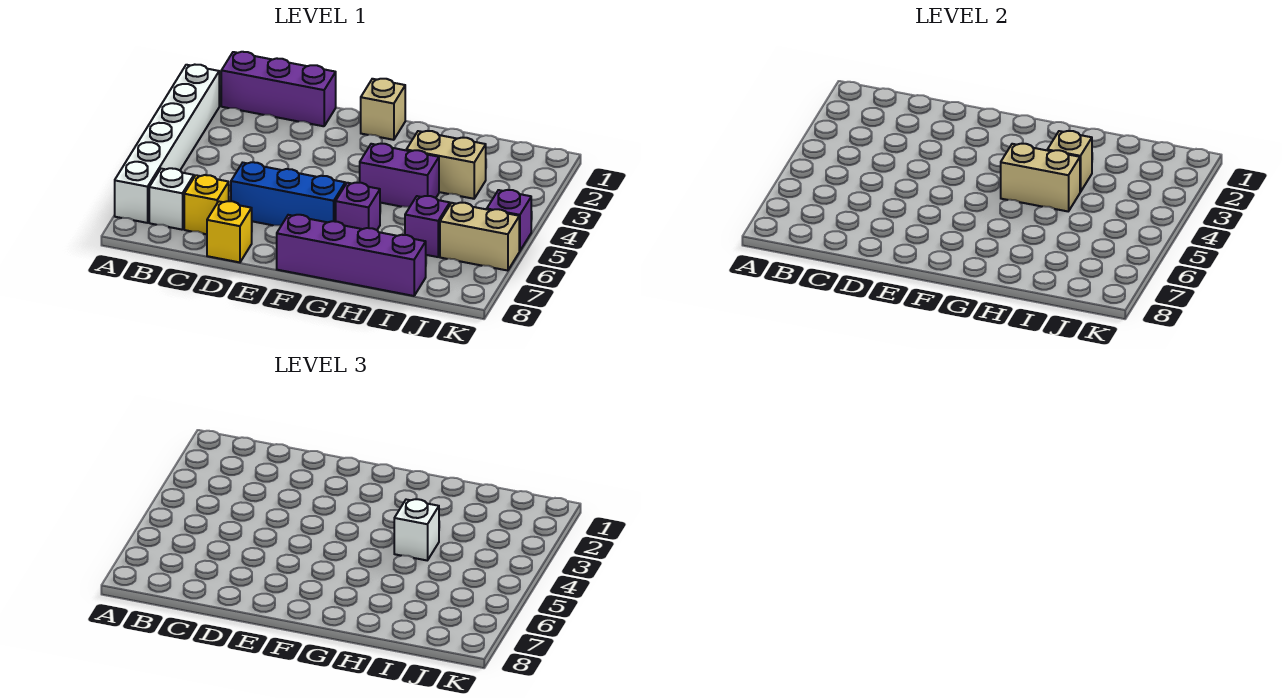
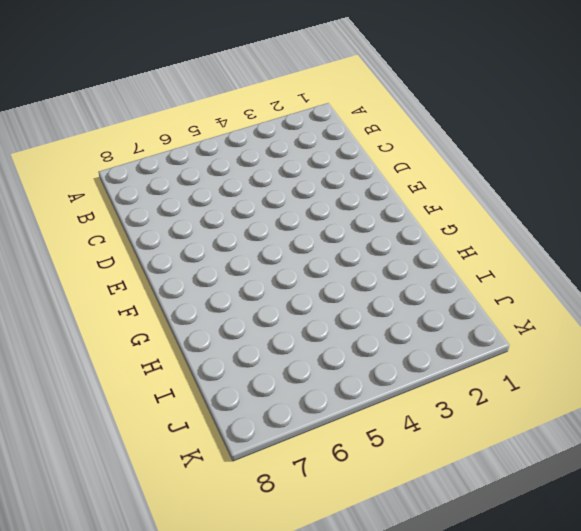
none -> white 1x6 brick [115,65,219,223]
none -> purple 1x3 brick [221,52,336,126]
none -> white 1x1 brick [149,168,194,230]

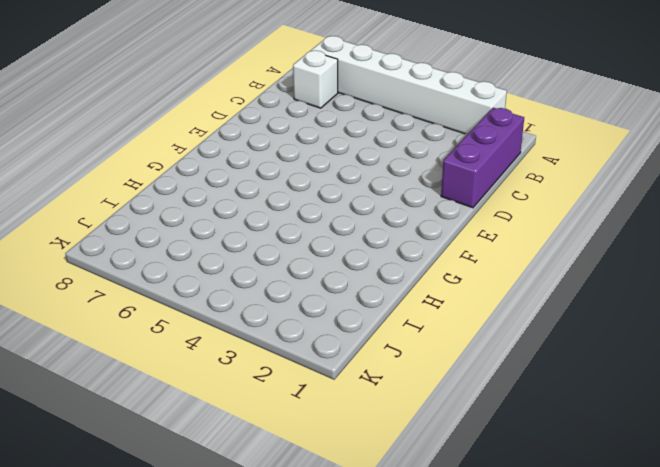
none -> yellow 1x1 brick [184,175,229,234]
none -> blue 1x3 brick [231,162,345,226]
none -> yellow 1x1 brick [207,201,252,262]

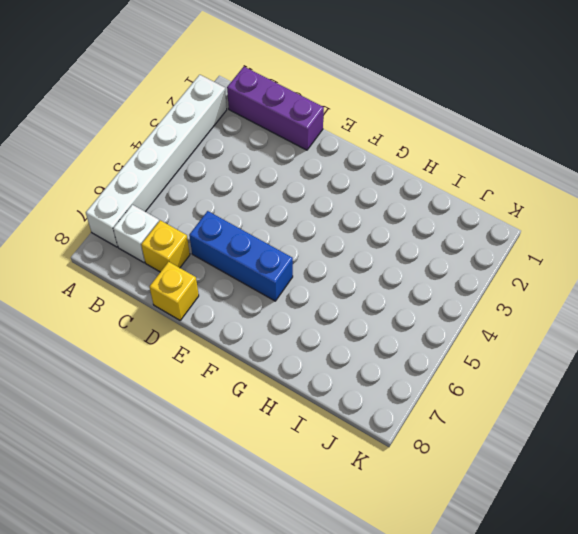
none -> tan 1x1 brick [361,79,405,140]
none -> purple 1x4 brick [277,215,426,296]
none -> purple 1x2 brick [360,144,439,207]

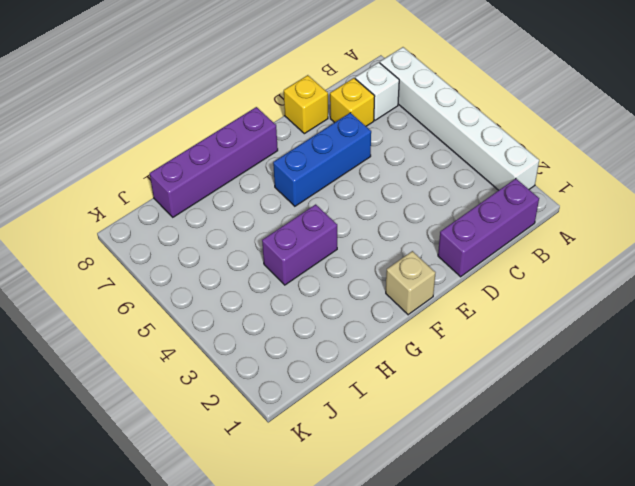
none -> purple 1x1 brick [336,183,380,230]
none -> tan 1x2 brick [406,131,486,199]
none -> purple 1x1 brick [405,196,450,257]

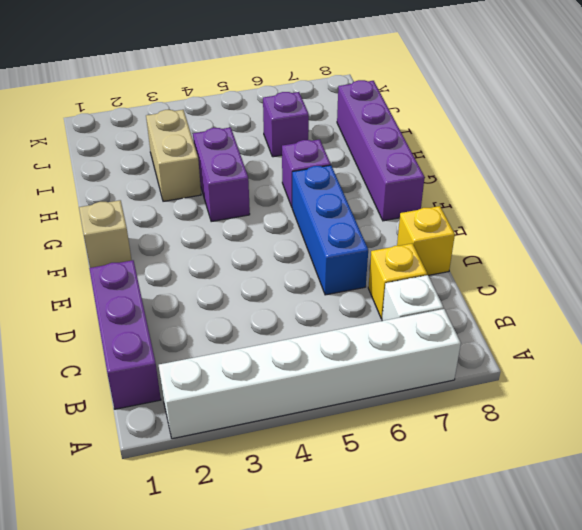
none -> tan 1x2 brick [440,203,519,271]
none -> purple 1x1 brick [487,190,531,251]
none -> tan 1x2 brick [1001,144,1080,211]

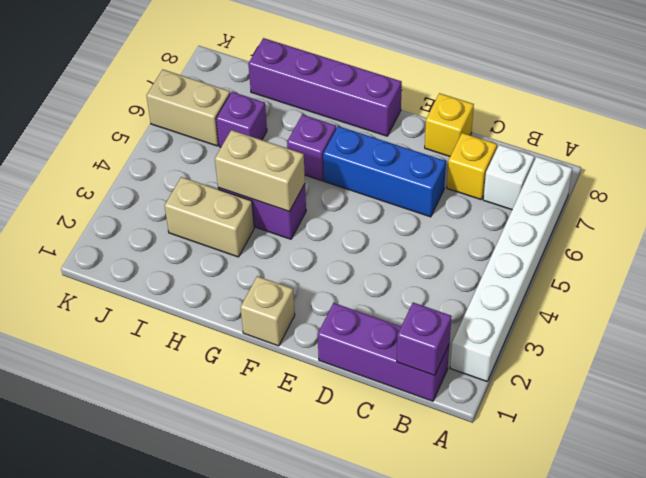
purple 1x1 brick [397,303,452,375] -> purple 1x1 brick moved to [487,190,531,251]
none -> tan 1x1 brick [1047,131,1092,192]
none -> white 1x1 brick [394,499,439,560]

